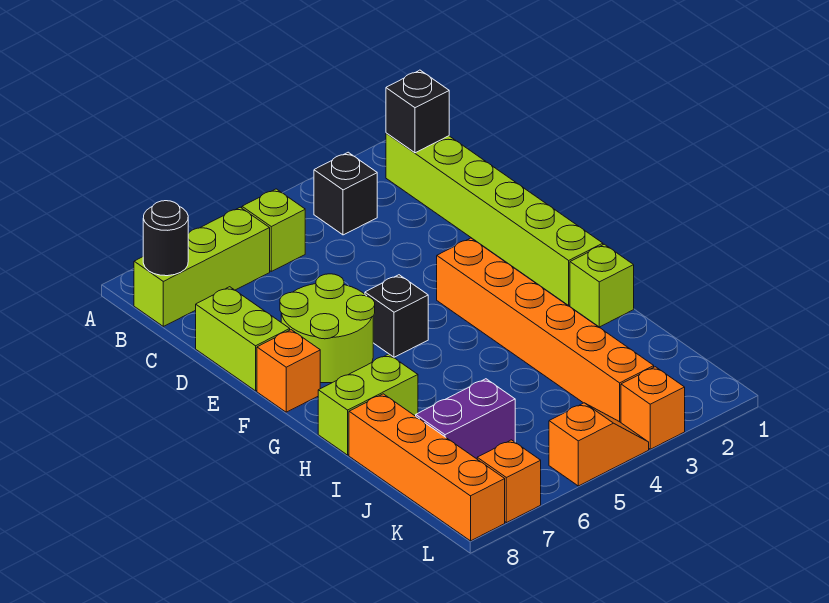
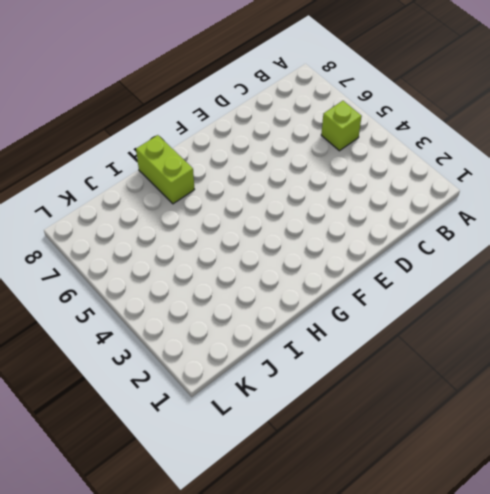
none -> lime 1x6 brick [386,133,603,306]
none -> black 1x1 brick [314,152,377,235]
none -> lime 1x3 brick [134,207,270,326]

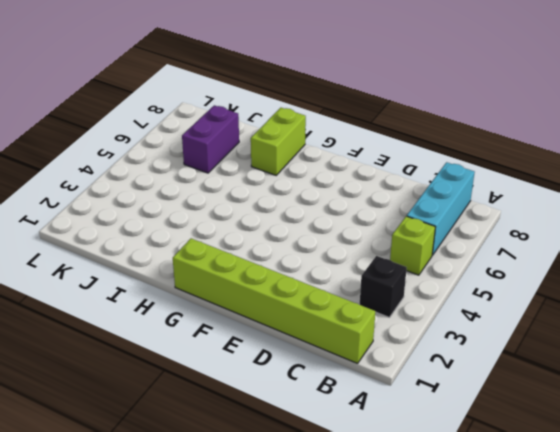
cyan 1x3 brick [407,162,475,255] -> lime 1x3 brick [134,207,270,326]
none -> lime 1x2 brick [196,287,290,391]
none -> lime 2x2 round brick [280,274,375,383]
none -> orange 1x6 brick [437,238,654,422]

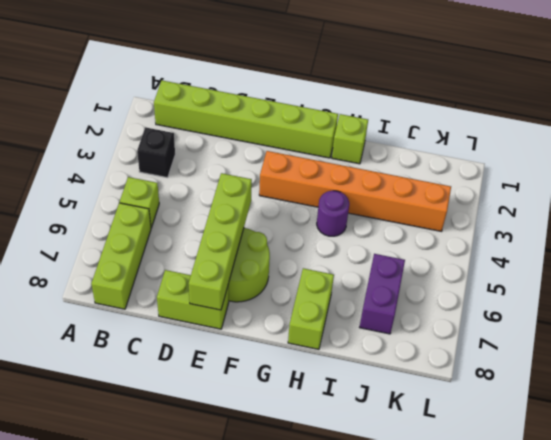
lime 1x4 brick [189,173,252,310] -> none
purple 1x1 round brick [317,191,349,236] -> none
none -> black 1x1 brick [365,275,428,357]
none -> orange 1x1 brick [257,330,320,412]
none -> orange 1x4 brick [349,394,505,541]

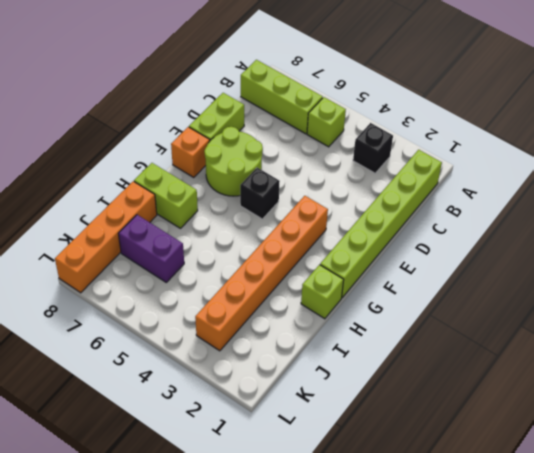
none -> orange 1x1 brick [621,367,685,449]
none -> orange 1x2 slope [549,403,649,486]
none -> orange 1x1 brick [477,440,541,523]

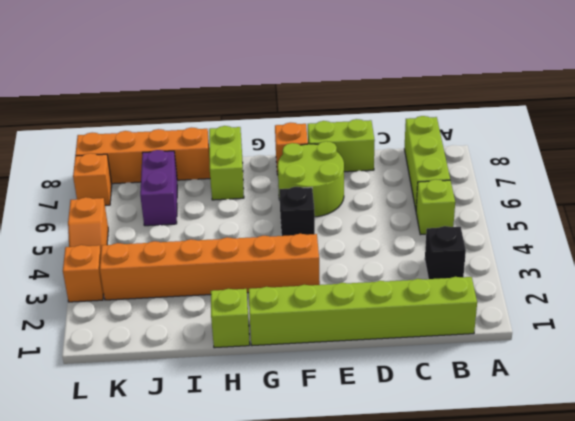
none -> black 1x1 brick [386,70,449,153]
none -> black 1x1 round brick [143,201,188,276]

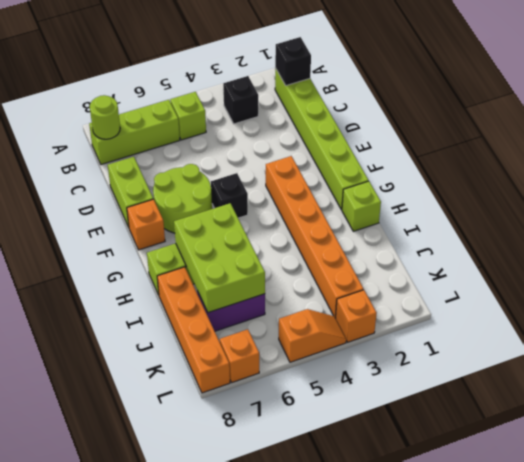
lime 1x1 round brick [90,95,120,139] -> black 1x1 round brick [143,201,188,276]
lime 2x3 brick [174,203,265,313] -> none

